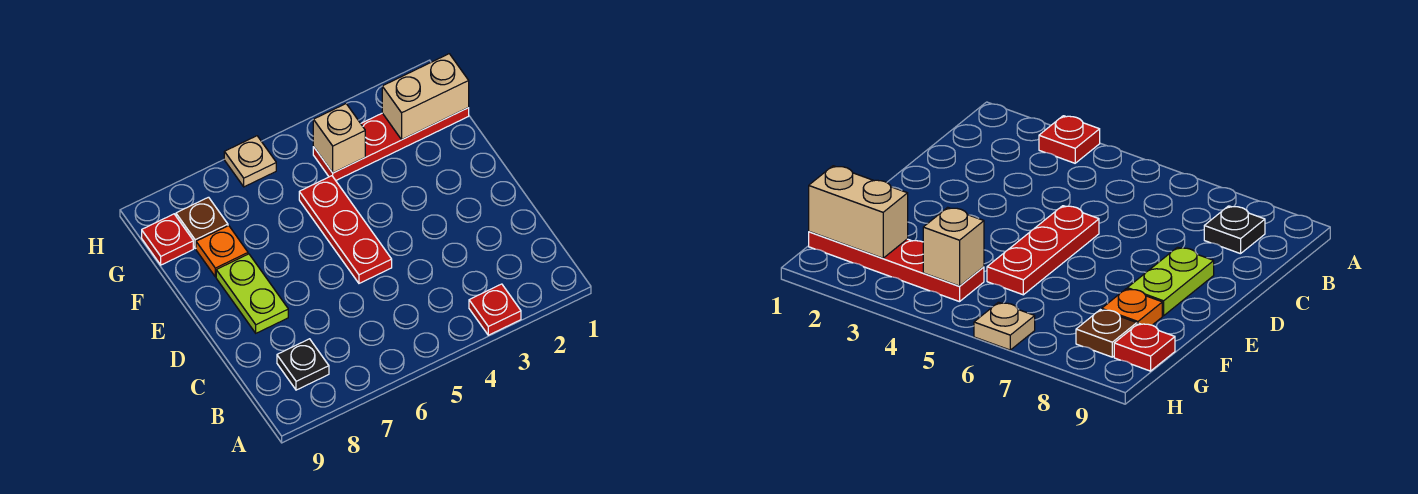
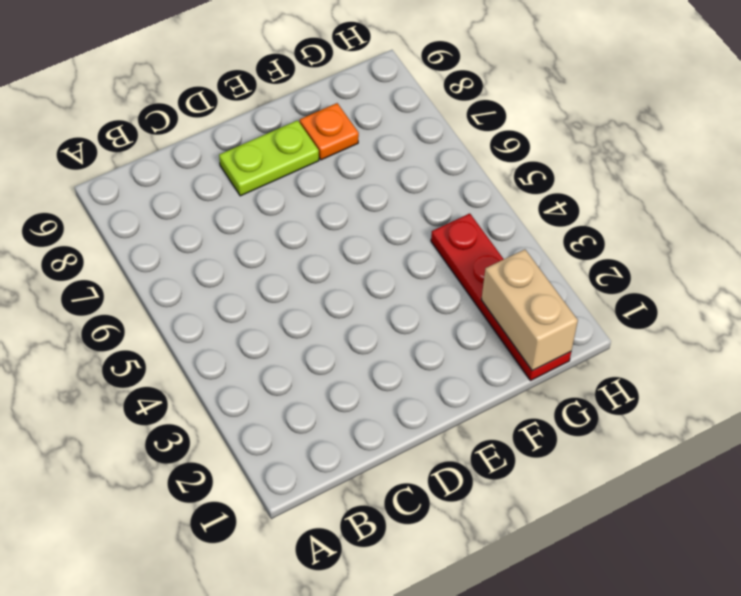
none -> red 1x1 plate [469,284,521,335]
none -> black 1x1 plate [277,339,329,390]

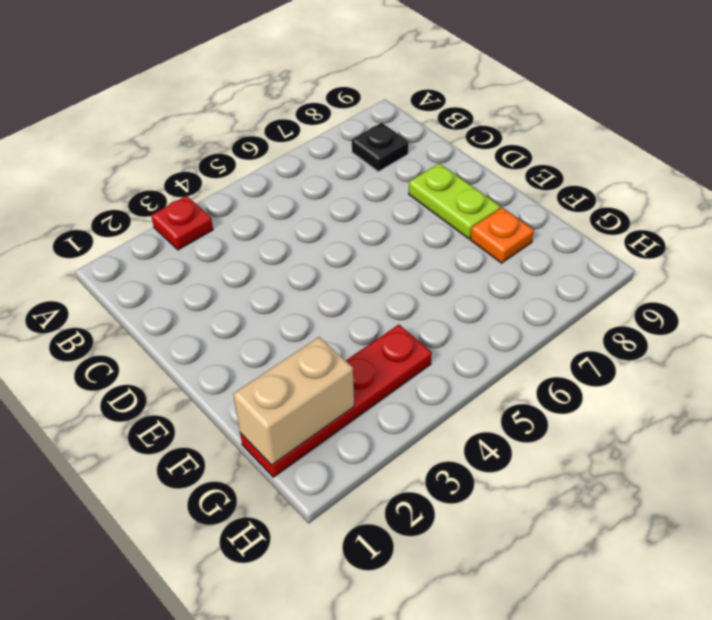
none -> red 1x3 plate [299,176,392,283]
none -> brown 1x1 plate [176,197,228,249]

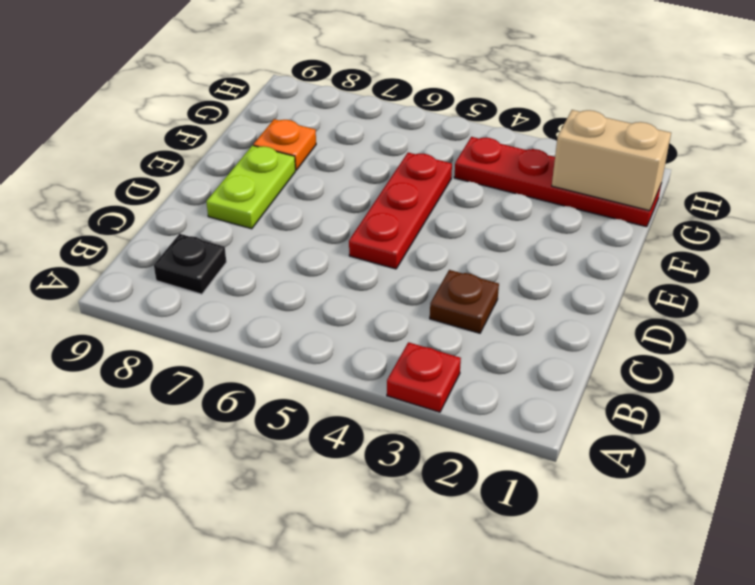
brown 1x1 plate [430,270,499,333] -> brown 1x1 plate moved to [176,197,228,249]
none -> red 1x1 plate [142,214,193,265]
none -> tan 1x1 plate [224,136,276,187]

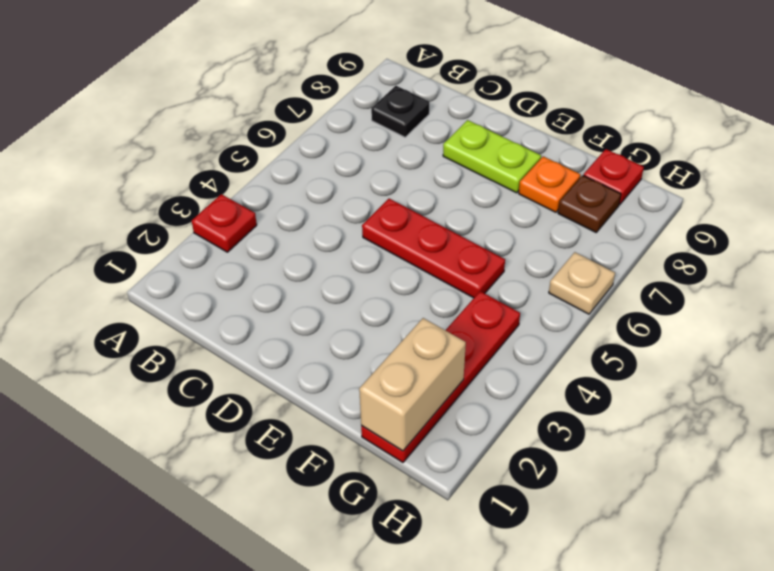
none -> tan 1x1 brick [313,104,365,173]

